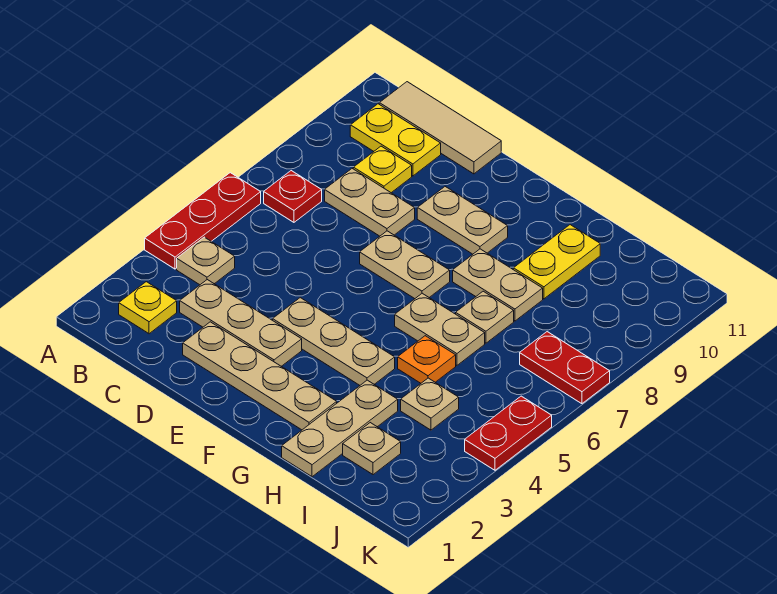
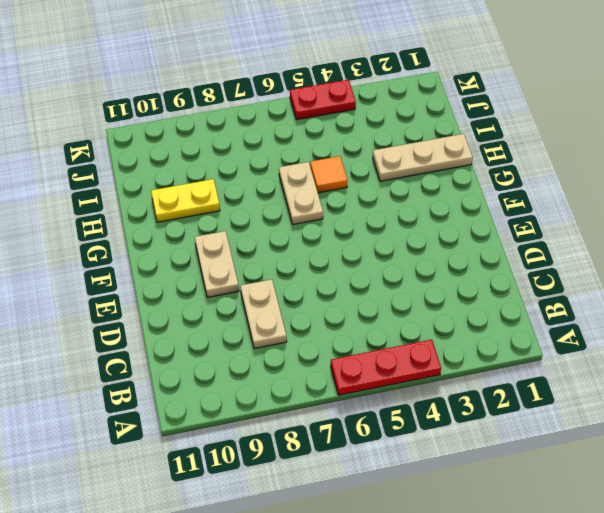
orange 1x1 tile [310,156,347,193] -> orange 1x1 plate [398,336,456,383]
none -> yellow 1x1 plate [119,282,177,334]
none -> tan 1x1 plate [177,237,235,285]
none -> red 1x1 plate [264,171,322,222]

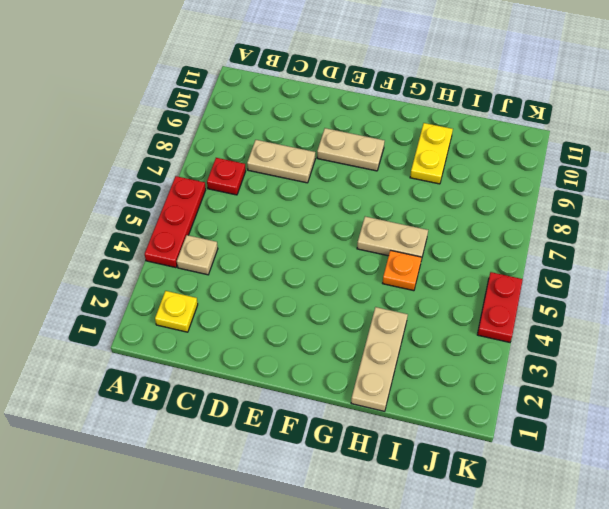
none -> yellow 1x2 plate [350,104,441,176]
none -> tan 1x3 tile [379,82,501,174]
none -> tan 1x3 plate [180,280,302,366]

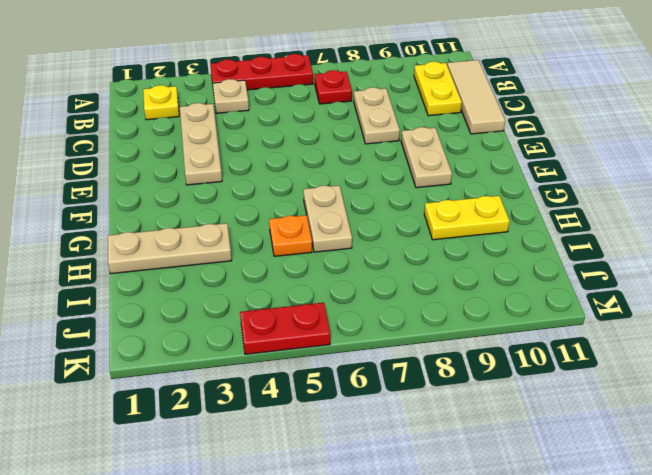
none -> yellow 1x1 plate [353,146,412,193]
none -> tan 1x4 plate [183,322,337,430]
none -> tan 1x3 plate [273,298,395,385]

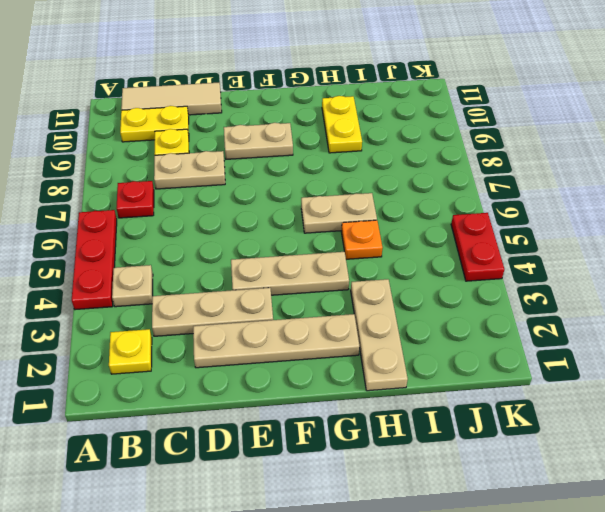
none -> tan 1x2 plate [360,231,450,299]
none -> tan 1x2 plate [453,249,543,321]
none -> tan 1x1 plate [456,291,514,343]

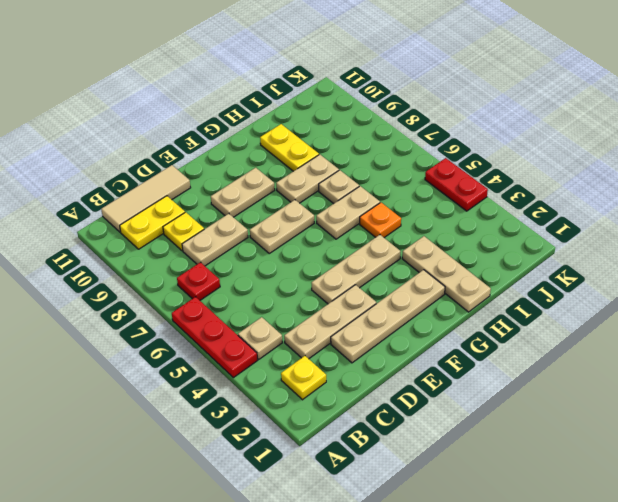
none -> tan 1x1 plate [343,423,401,475]
none -> tan 1x1 plate [401,378,459,430]
none -> red 1x2 plate [520,332,610,404]

